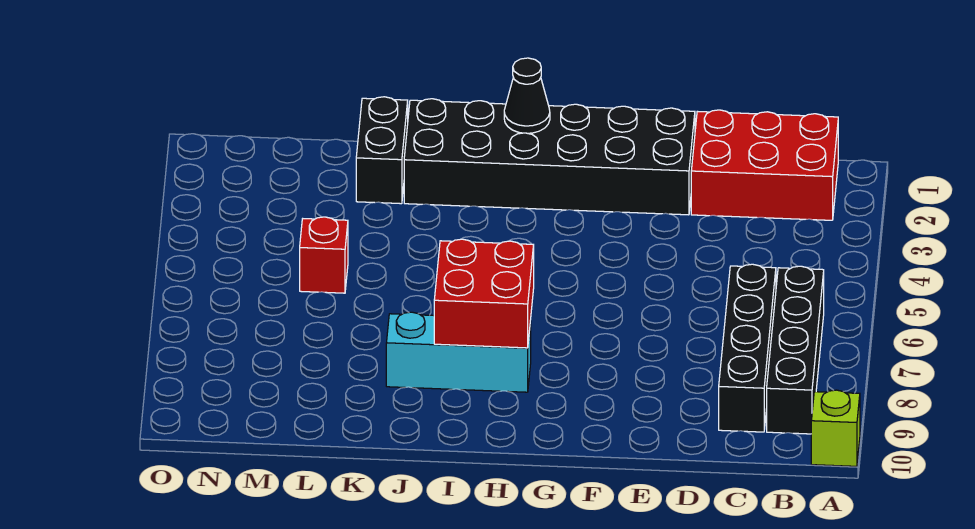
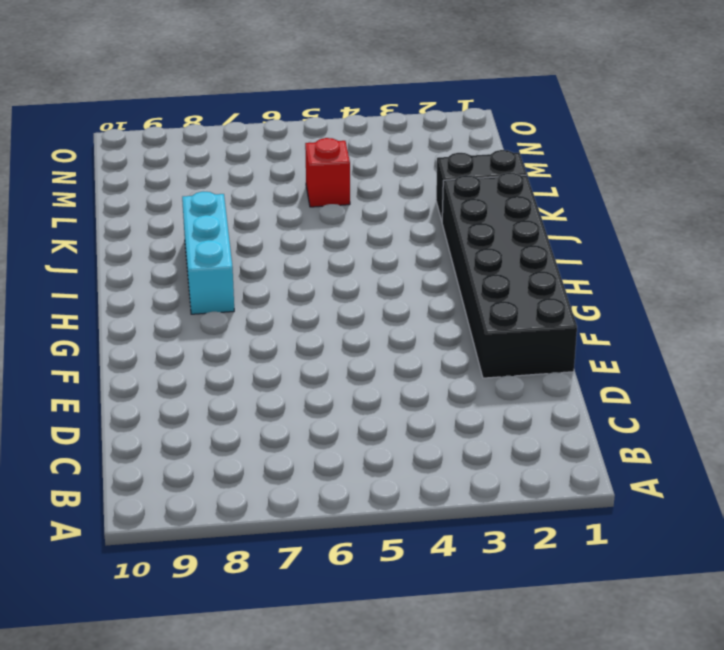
none -> lime 1x1 brick [811,390,860,466]
none -> red 2x3 brick [691,110,838,220]

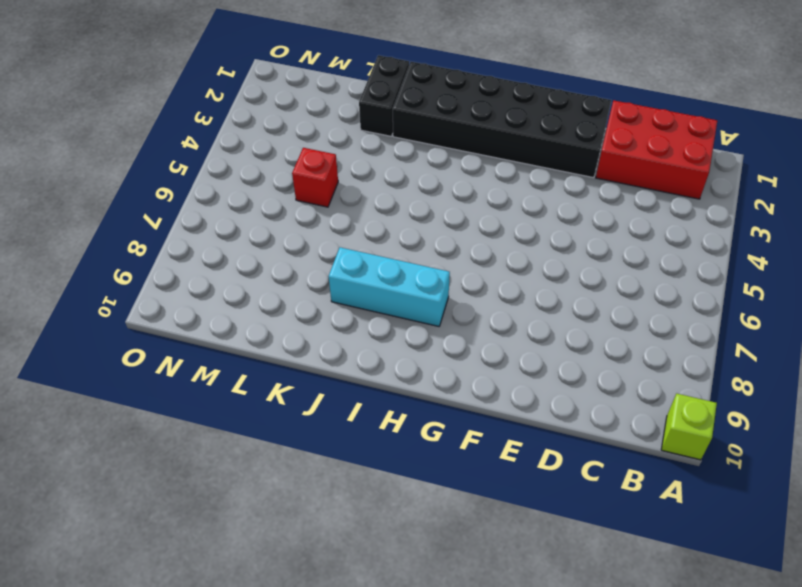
none -> black 1x4 brick [767,266,824,434]
none -> black 1x4 brick [719,264,776,432]

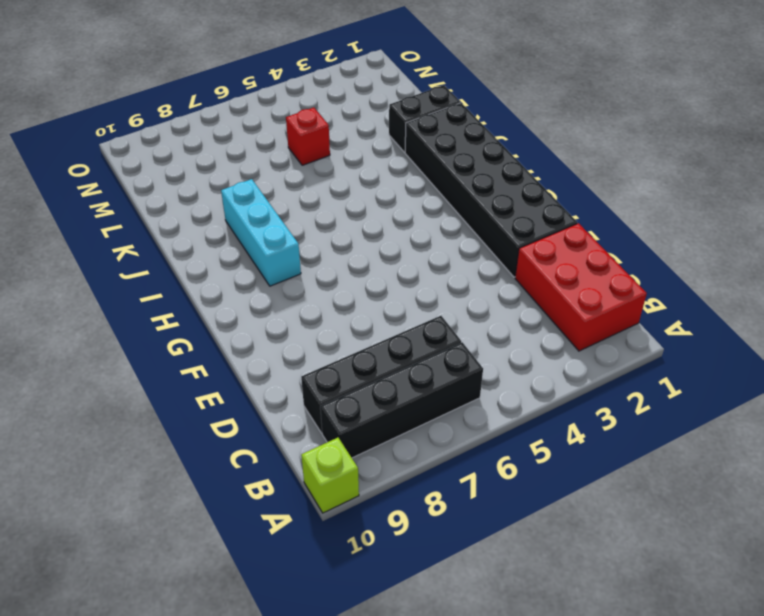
none -> black 1x1 cone [504,58,550,133]
none -> red 2x2 brick [434,239,534,348]

